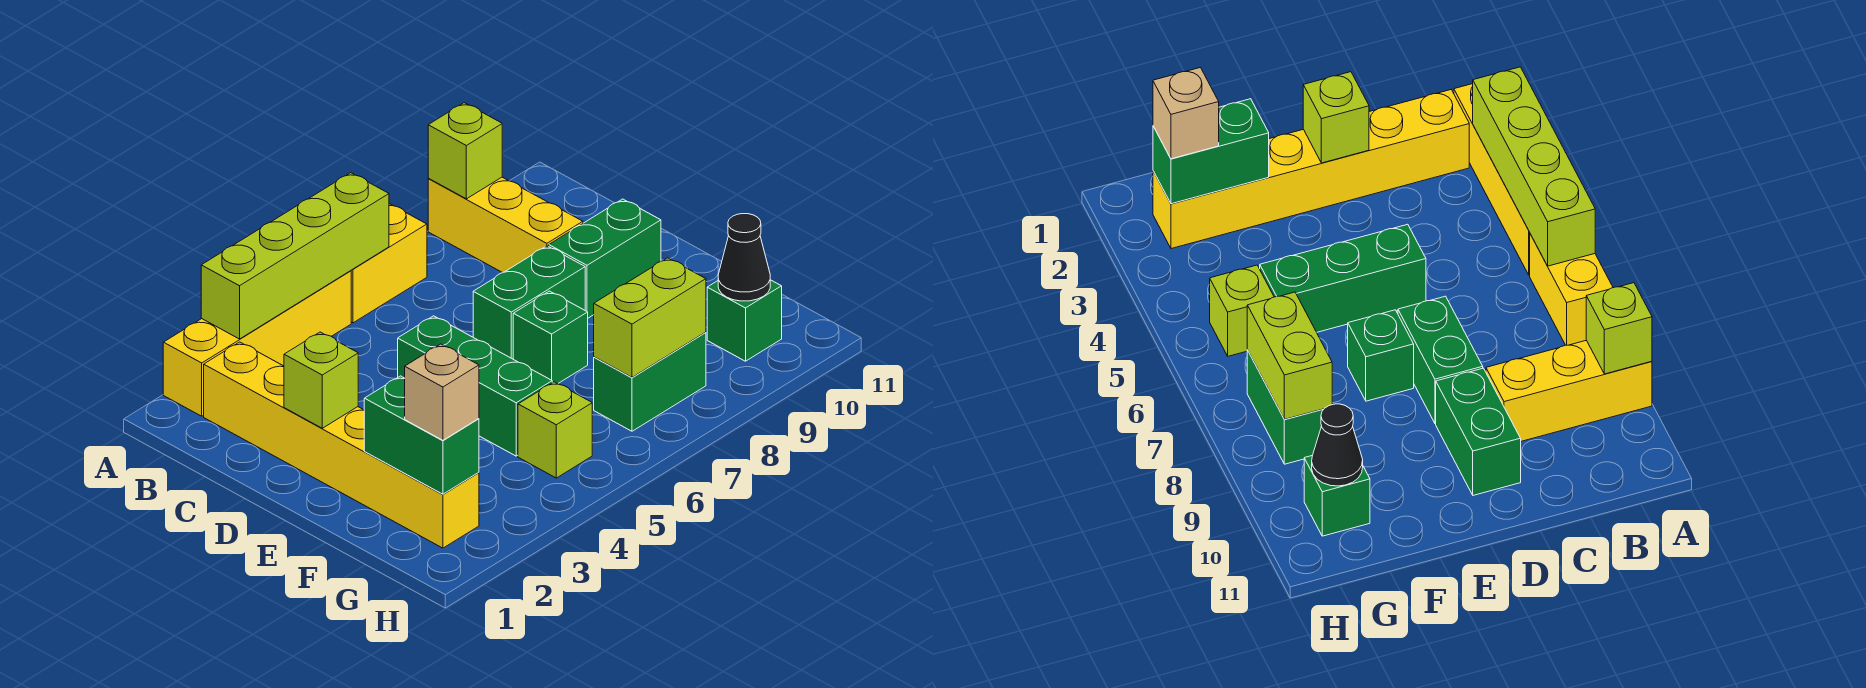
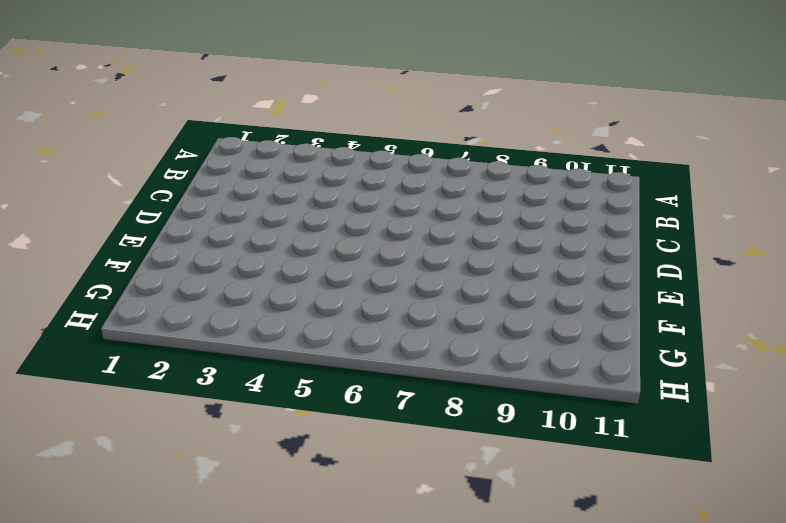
none -> yellow 1x4 brick [163,271,351,416]
none -> yellow 1x2 brick [351,204,427,323]
none -> yellow 1x3 brick [428,177,583,273]

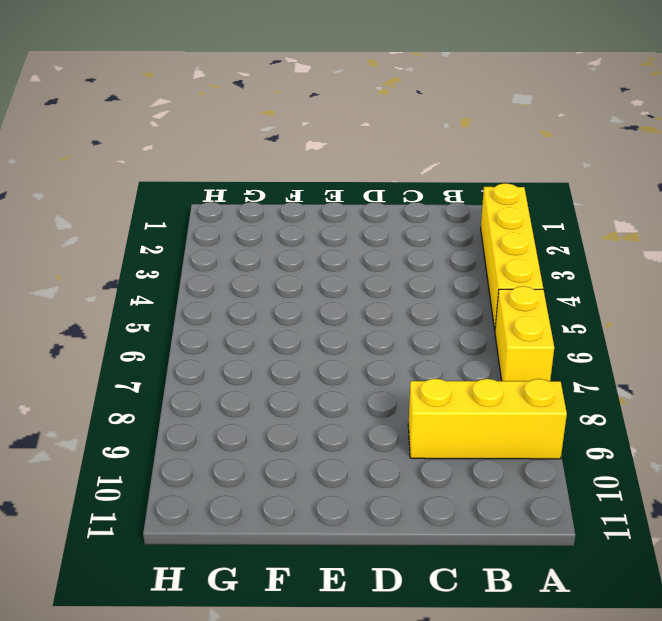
none -> yellow 1x6 brick [204,342,479,548]
none -> green 1x3 brick [398,316,552,456]
none -> green 1x2 brick [473,246,585,359]

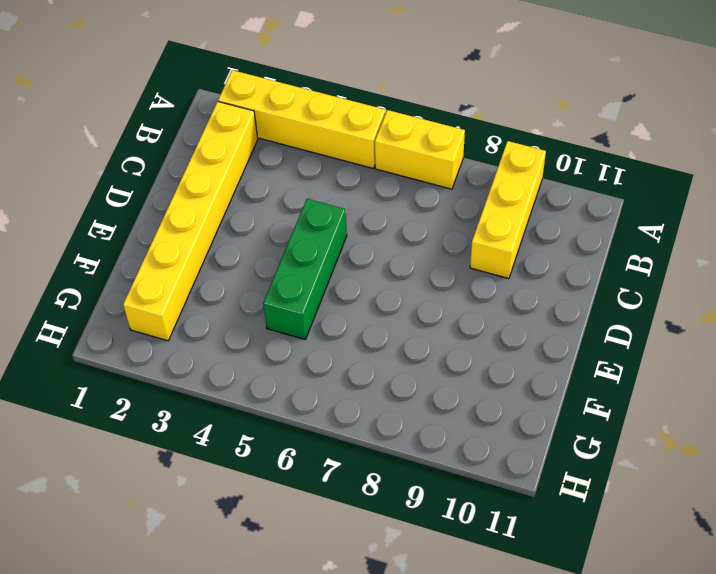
none -> green 1x2 brick [473,246,585,359]
none -> green 1x2 brick [549,199,661,318]
none -> green 1x1 brick [513,291,588,384]

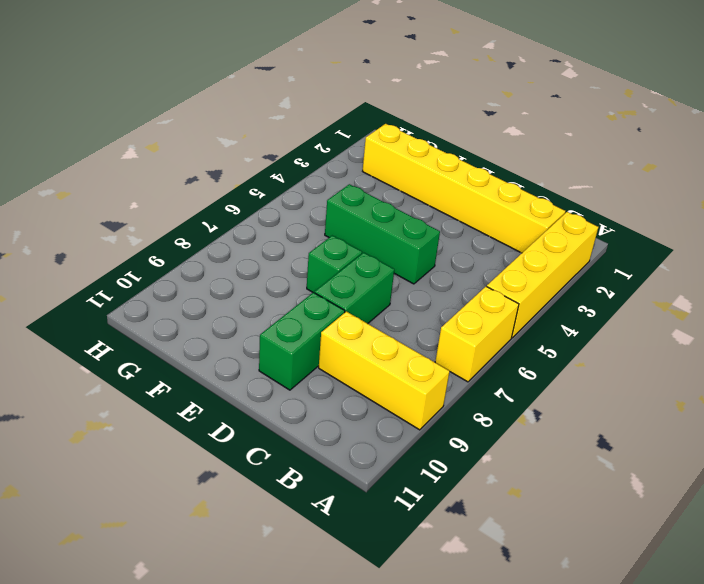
none -> lime 1x1 brick [518,382,592,478]
none -> green 1x2 brick [594,332,706,431]
none -> green 1x1 brick [707,280,782,361]

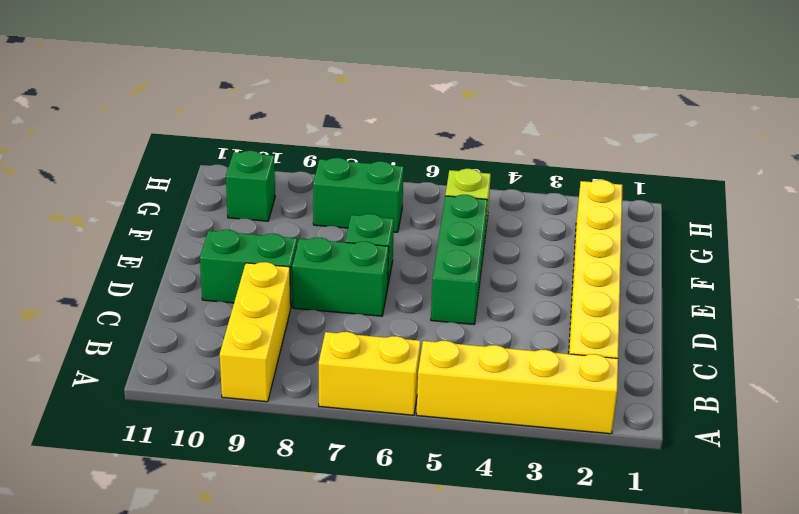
none -> lime 1x4 brick [201,173,389,339]
none -> lime 1x1 brick [428,103,502,199]
none -> lime 1x1 brick [284,332,358,428]

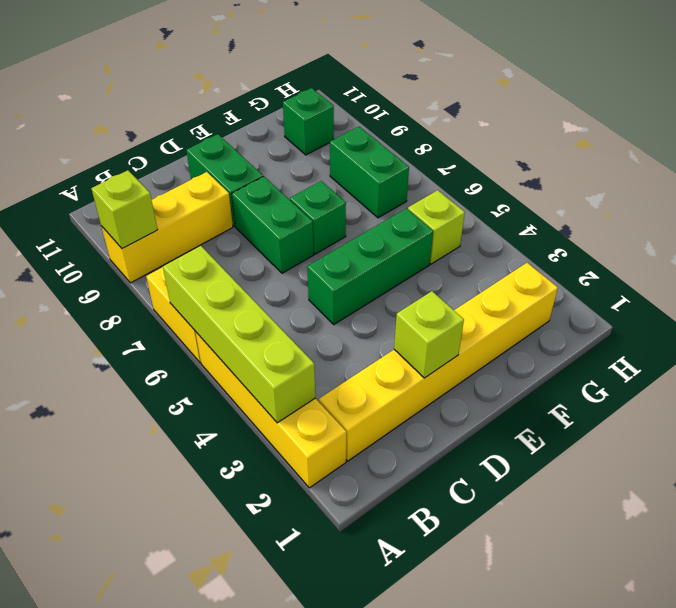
none -> green 1x2 brick [364,376,479,494]
none -> lime 1x2 brick [594,258,706,377]
none -> black 1x1 cone [718,214,770,301]

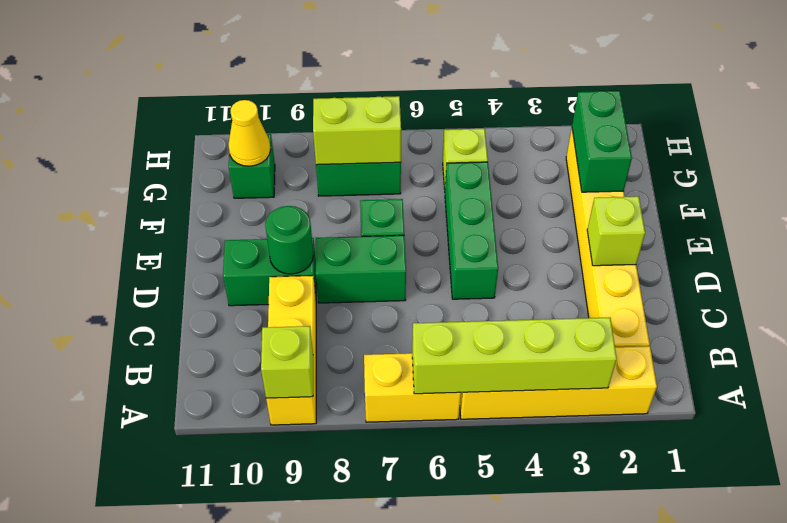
green 1x1 round brick [265,206,314,274] -> none
yellow 1x1 cone [228,100,271,166] -> black 1x1 cone [718,214,770,301]
none -> tan 1x1 brick [405,344,479,440]

